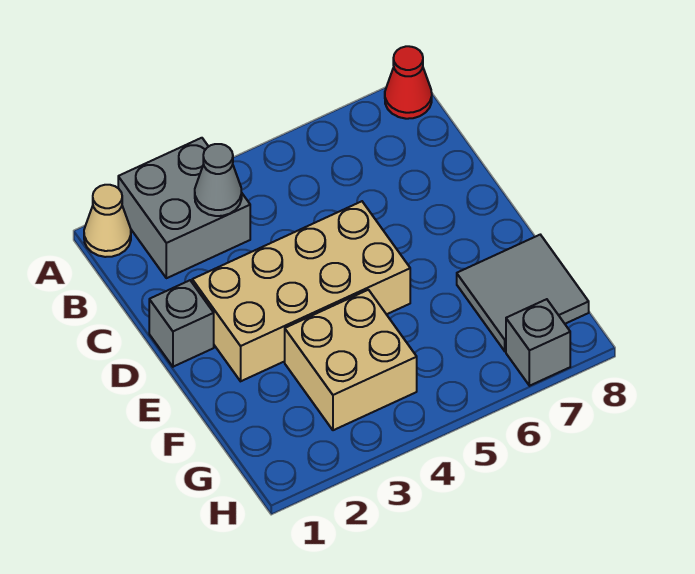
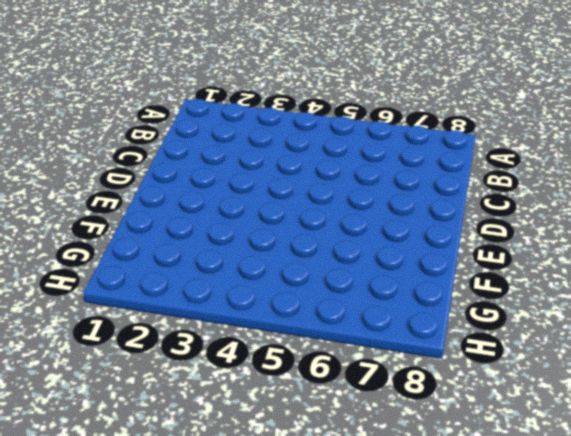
none -> tan 1x1 cone [84,185,131,257]
none -> grey 2x2 brick [118,138,250,278]

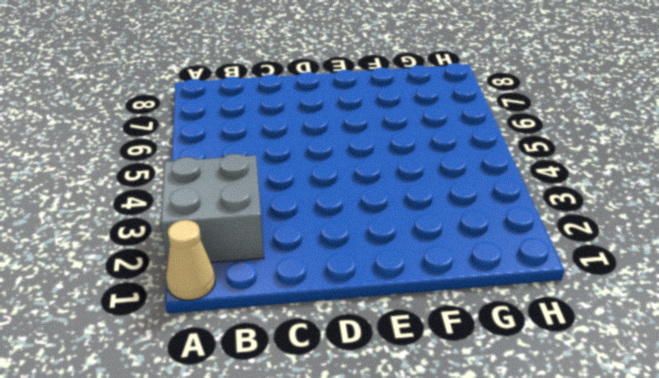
none -> red 1x1 cone [385,46,432,119]
none -> grey 1x1 brick [149,280,214,367]

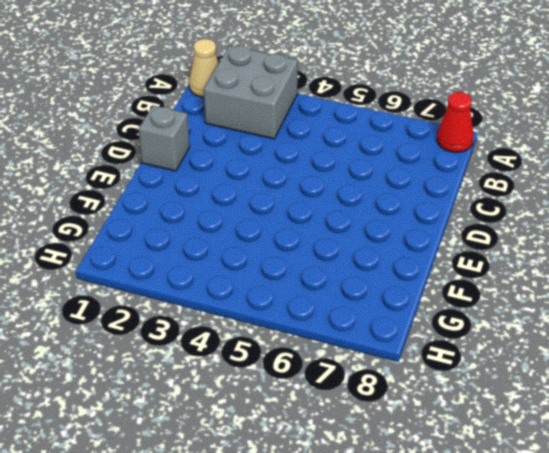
none -> tan 2x4 brick [192,201,410,381]
none -> tan 2x2 brick [285,290,417,430]

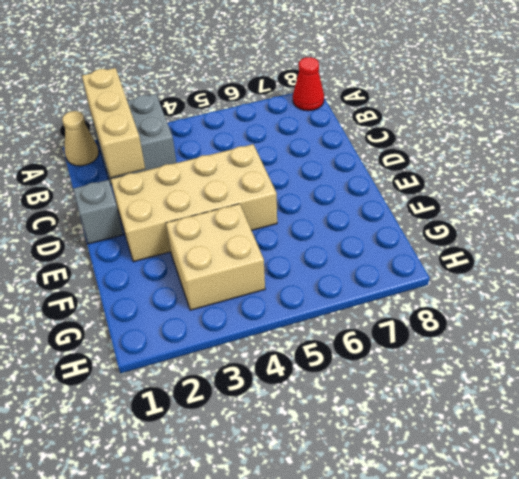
tan 1x3 brick [82,68,145,178] -> none
none -> grey 2x2 tile [457,235,589,351]
none -> grey 1x1 brick [506,299,570,386]

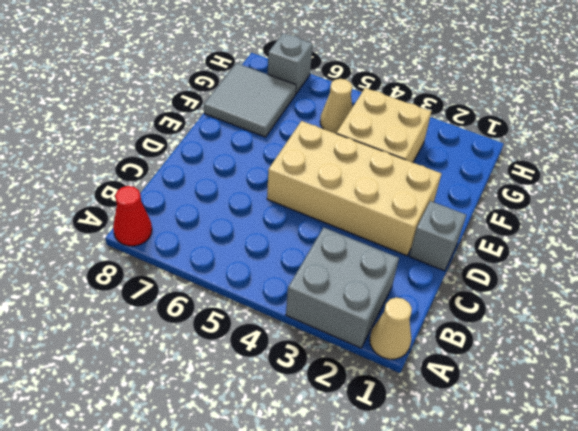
tan 1x1 cone [320,79,353,134] -> none
none -> grey 1x1 cone [195,144,242,216]

